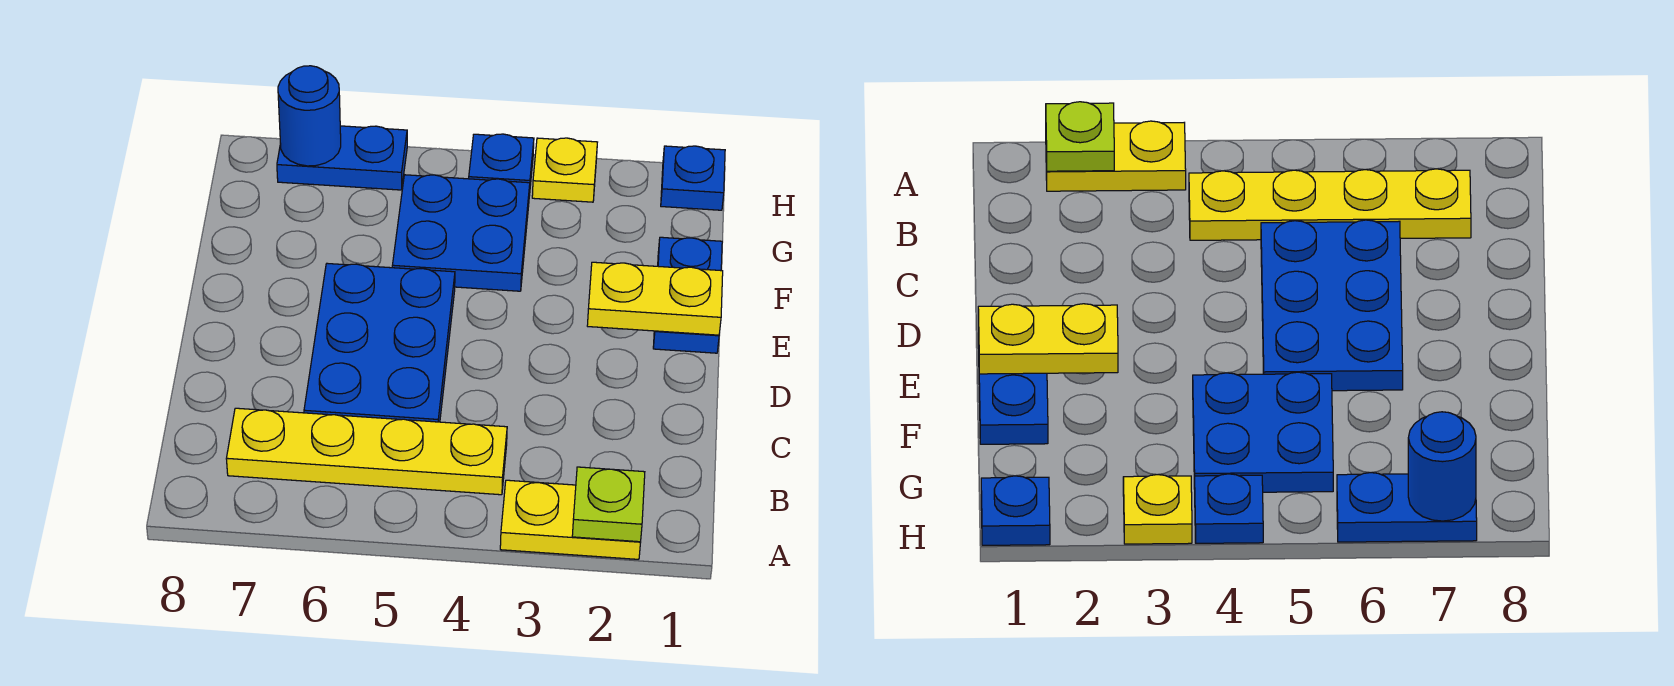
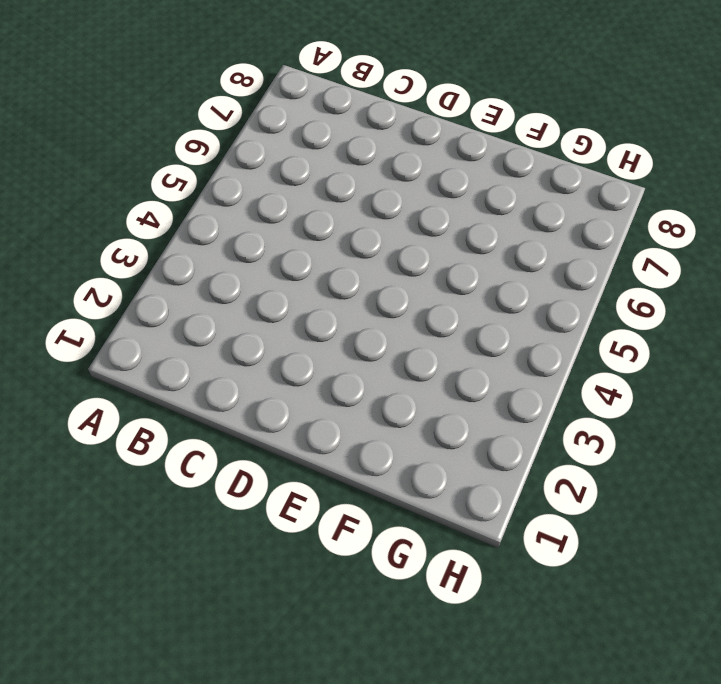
none -> yellow 1x2 plate [500,480,641,559]
none -> yellow 1x4 plate [226,408,507,495]
none -> blue 2x3 plate [304,263,455,422]

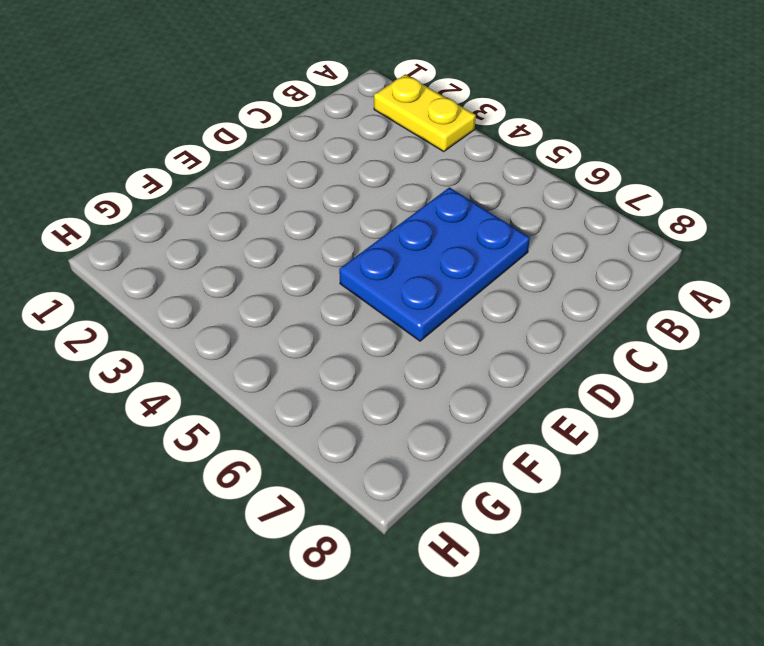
none -> yellow 1x4 plate [226,408,507,495]
none -> blue 1x2 plate [653,237,722,353]
none -> blue 2x2 plate [392,175,530,291]

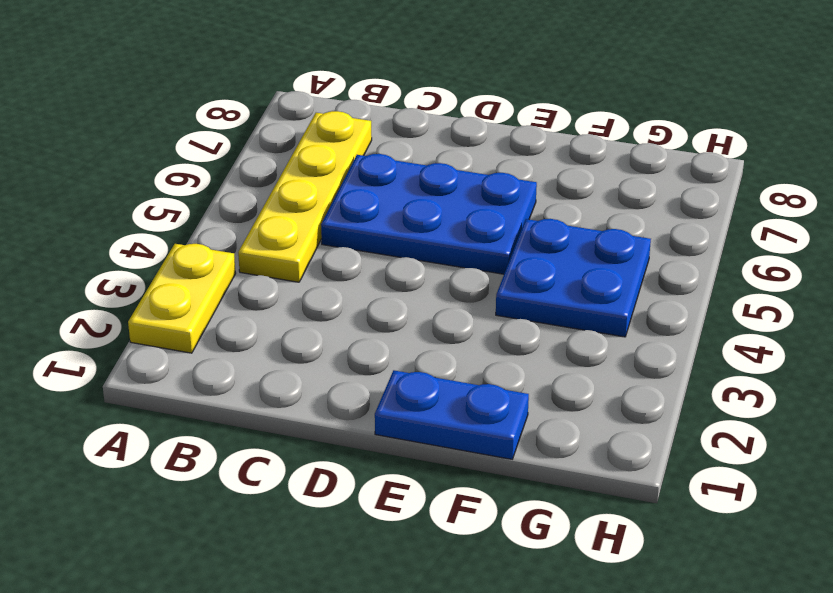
none -> blue 1x1 plate [661,146,725,210]
none -> yellow 1x1 plate [532,138,597,202]
none -> blue 1x1 plate [469,134,534,196]

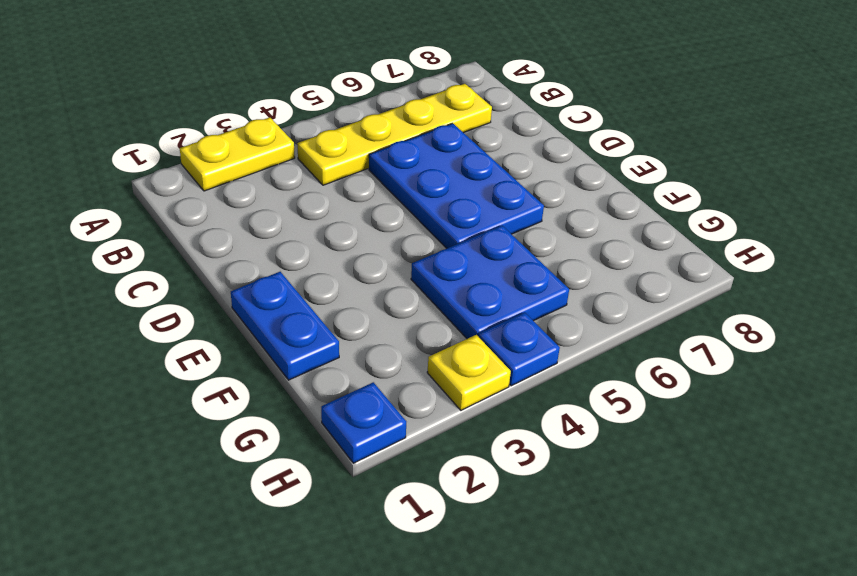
none -> blue 1x2 plate [277,126,407,190]
none -> lime 1x1 plate [572,467,645,542]
none -> yellow 1x2 plate [587,262,723,335]

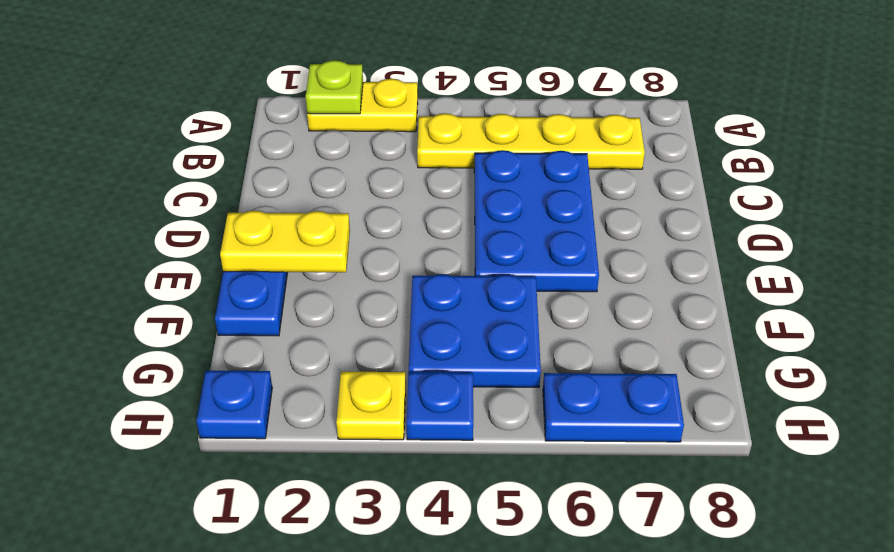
none -> blue 1x1 round brick [278,66,341,166]

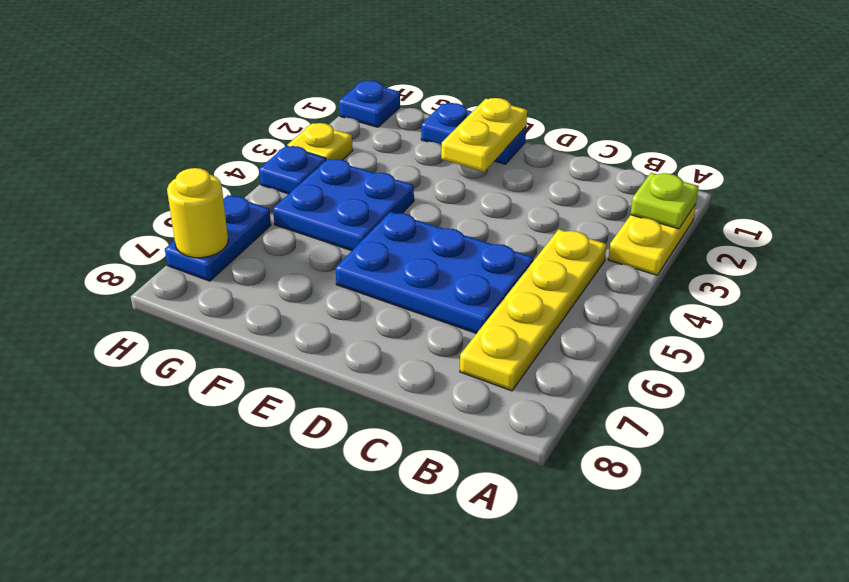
yellow 1x1 round brick [167,168,228,258] -> blue 1x1 round brick [278,66,341,166]

